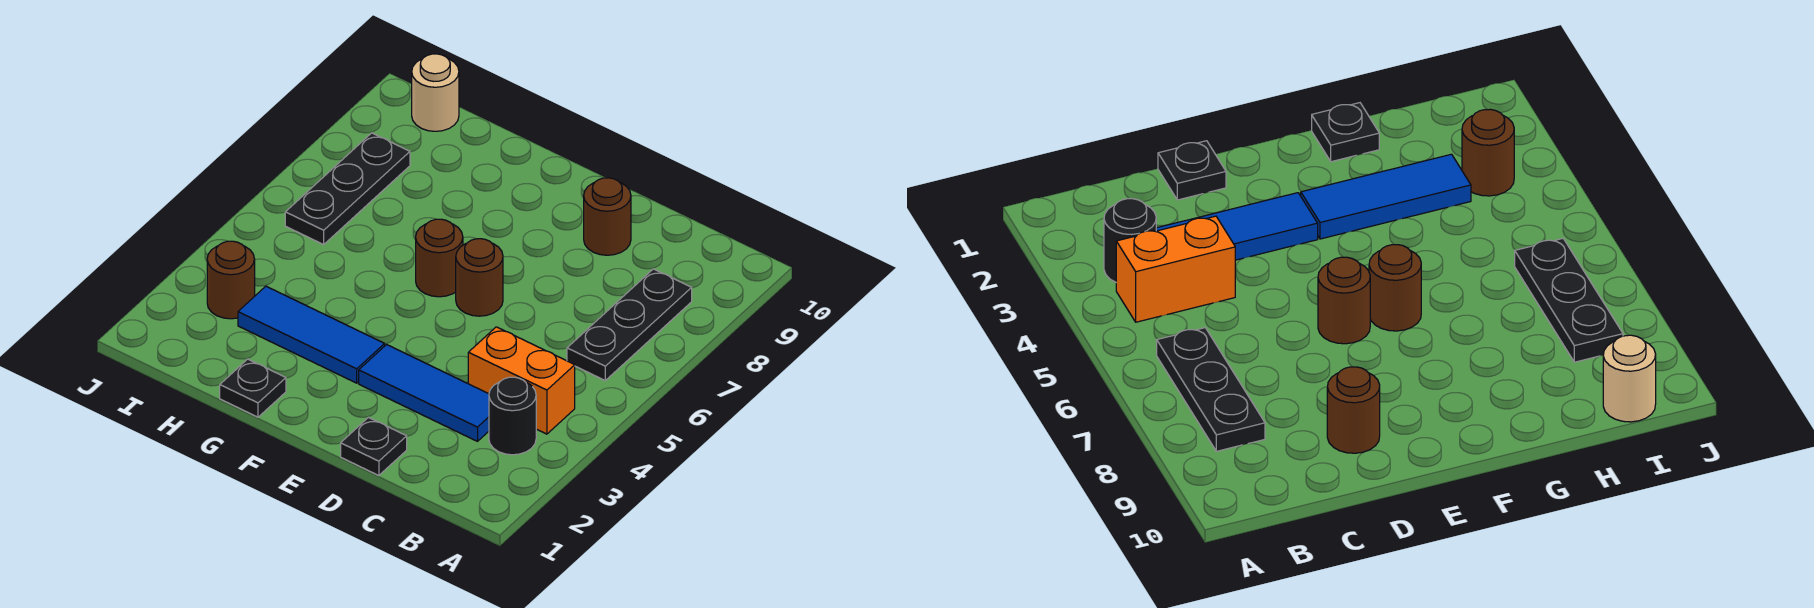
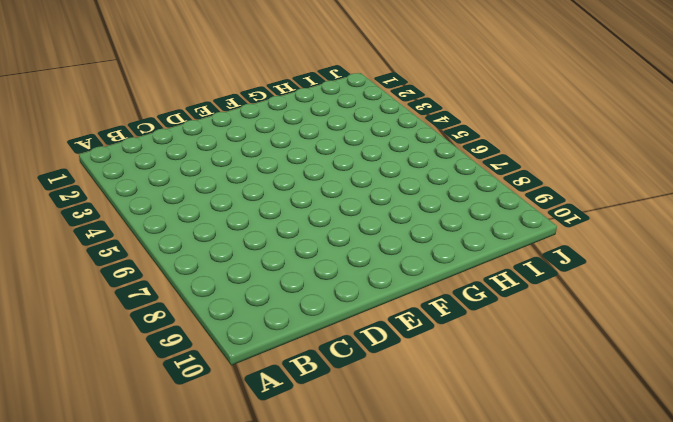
none -> black 1x1 round brick [489,377,536,455]
none -> orange 1x2 brick [468,327,575,434]
none -> black 1x3 plate [567,269,692,380]

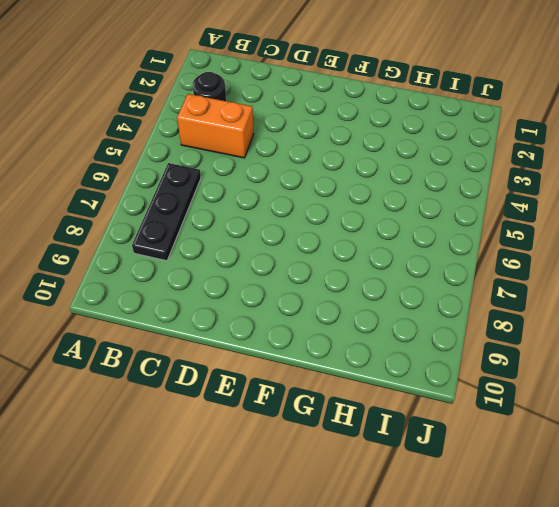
none -> blue 1x3 tile [359,345,489,441]
none -> black 1x1 plate [341,418,407,476]
none -> brown 1x1 round brick [584,178,631,255]

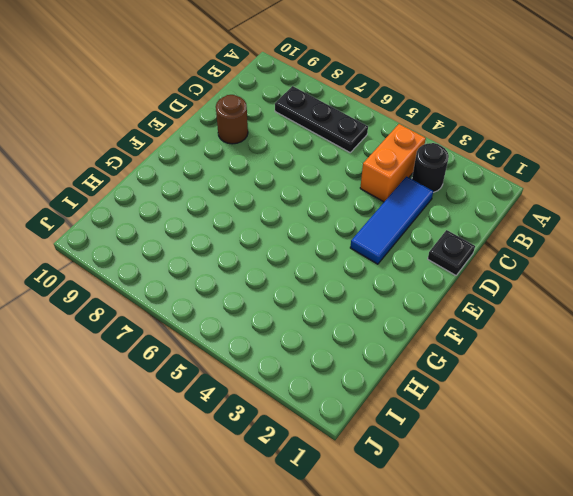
none -> brown 1x1 round brick [456,239,503,316]
none -> blue 1x3 tile [238,286,385,383]
none -> brown 1x1 round brick [416,219,463,297]

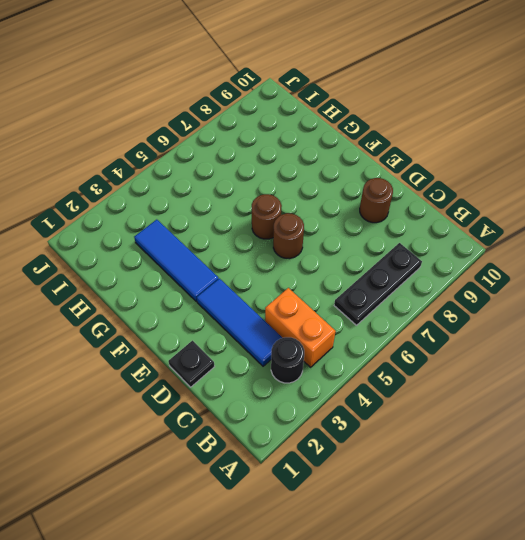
none -> black 1x1 plate [220,359,286,417]
none -> brown 1x1 round brick [207,241,255,319]
none -> black 1x3 plate [285,133,410,245]

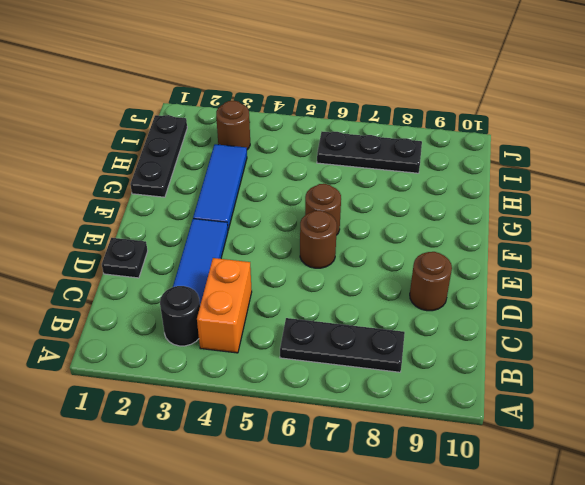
black 1x3 plate [130,115,187,197] -> black 1x1 plate [220,359,286,417]
none -> tan 1x1 round brick [412,54,459,131]

